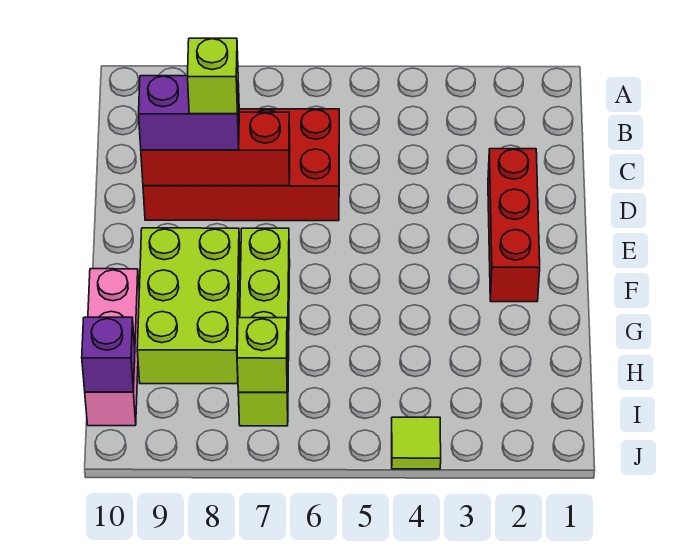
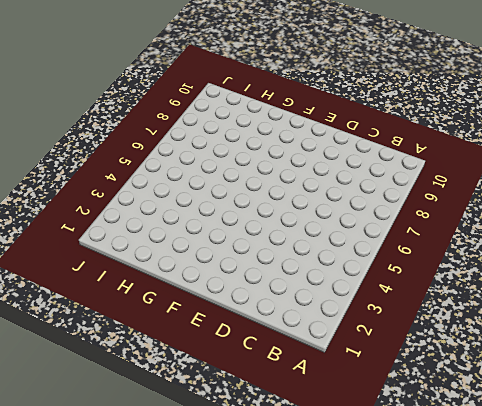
none -> red 2x4 brick [143,109,339,221]
none -> red 1x3 brick [488,149,540,302]

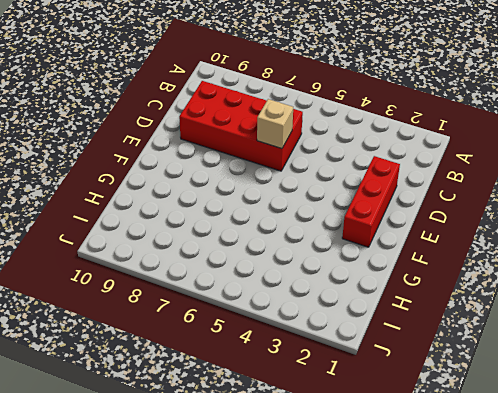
tan 1x1 brick [257,99,293,149] -> none
none -> lime 1x4 brick [238,228,290,426]
none -> lime 2x3 brick [137,228,240,384]

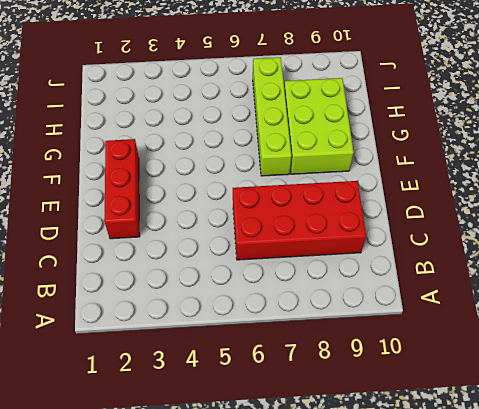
none -> pink 1x3 brick [85,269,139,426]
none -> lime 1x1 tile [392,417,441,469]

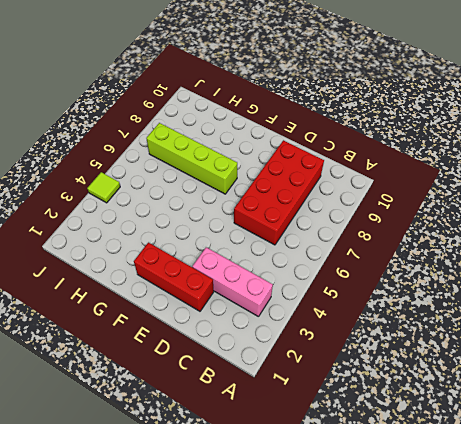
pink 1x3 brick [192,247,273,317] -> pink 1x3 brick moved to [85,269,139,426]
none -> lime 2x3 brick [137,228,240,384]
none -> red 1x3 brick [141,112,290,186]

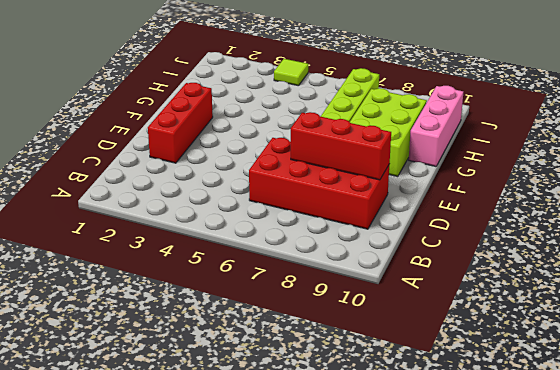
none -> lime 1x1 brick [237,318,288,392]
none -> purple 1x1 brick [82,317,135,392]

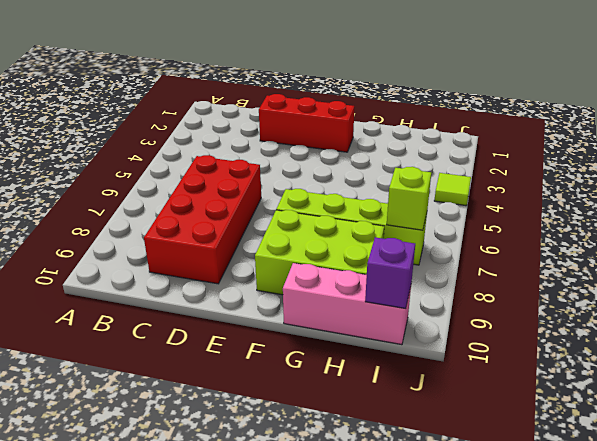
none -> red 1x3 brick [141,112,290,186]
none -> purple 1x2 brick [139,76,239,150]

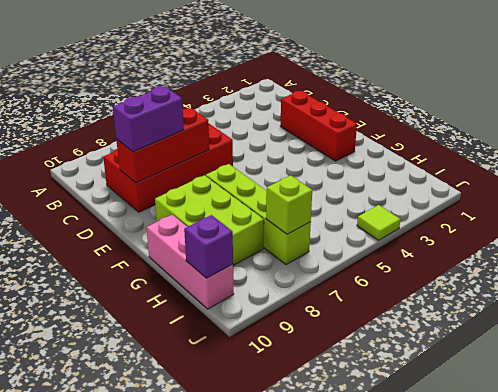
none -> lime 1x1 brick [188,38,238,114]

